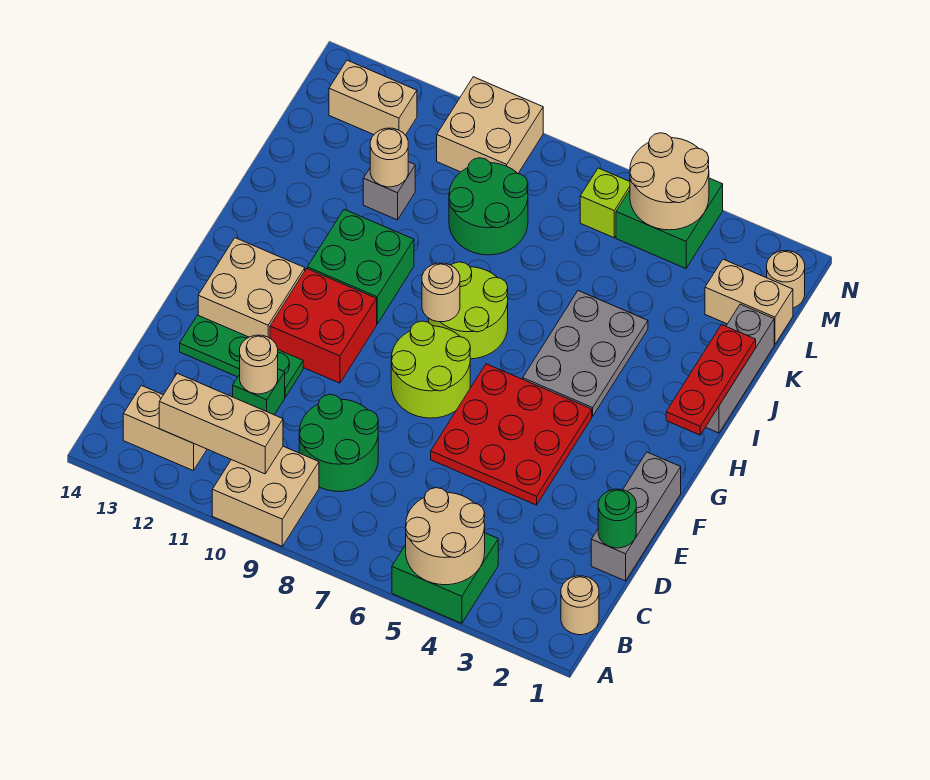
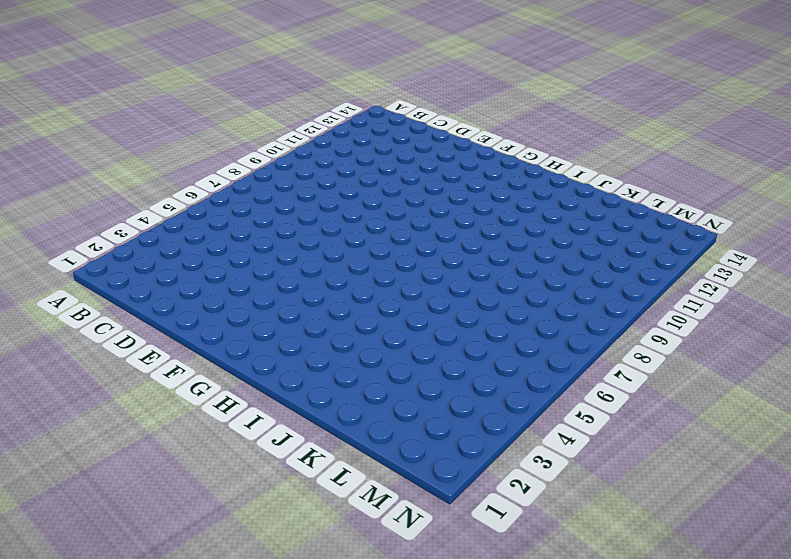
none -> green 2x2 brick [392,533,498,623]
none -> tan 2x2 brick [212,446,319,546]
none -> tan 1x1 round brick [561,576,599,635]
none -> tan 1x2 brick [123,386,207,471]

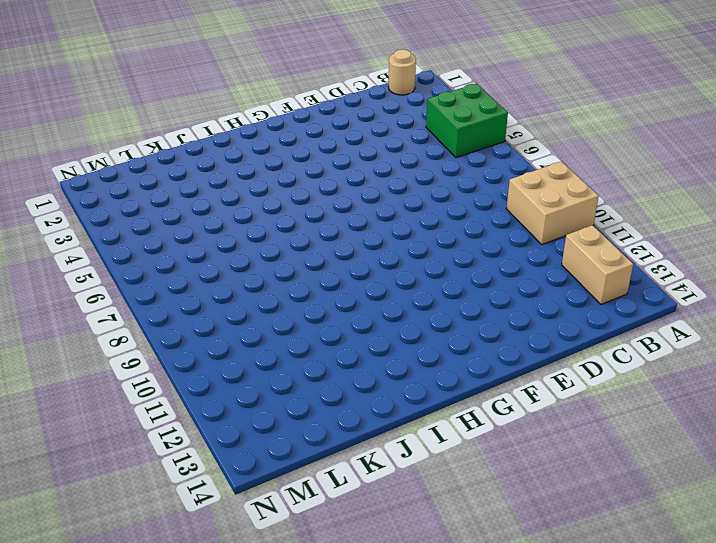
none -> green 2x2 round brick [299,394,378,491]
none -> grey 1x3 brick [591,452,681,581]
none -> green 1x1 brick [233,369,285,415]
none -> red 3x3 plate [431,364,592,505]

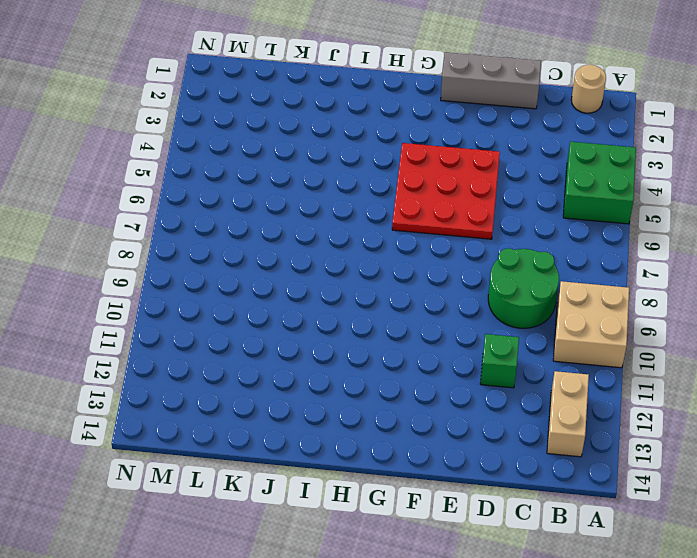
none -> green 1x3 plate [180,315,303,397]
none -> lime 2x2 round brick [391,321,470,418]
none -> red 2x2 brick [270,269,377,383]
none -> tan 2x2 brick [198,238,305,338]

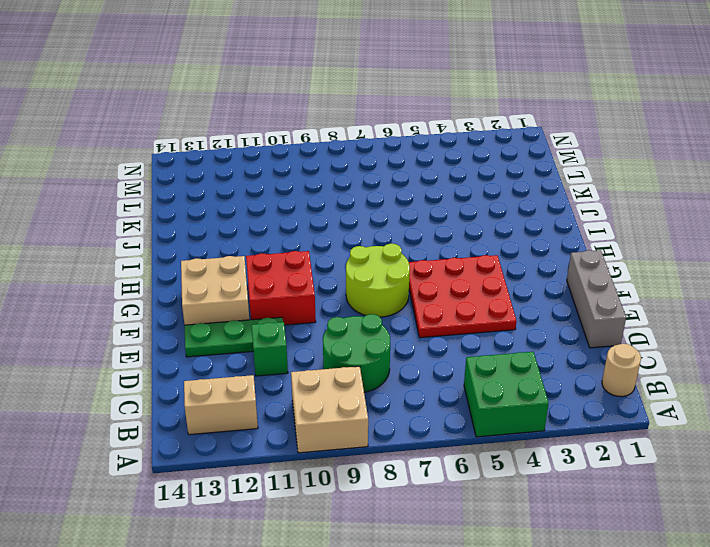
none -> grey 2x3 plate [523,291,648,416]
none -> lime 2x2 round brick [429,262,508,359]
none -> green 2x2 brick [307,209,414,324]
none -> grey 1x3 brick [706,304,774,433]

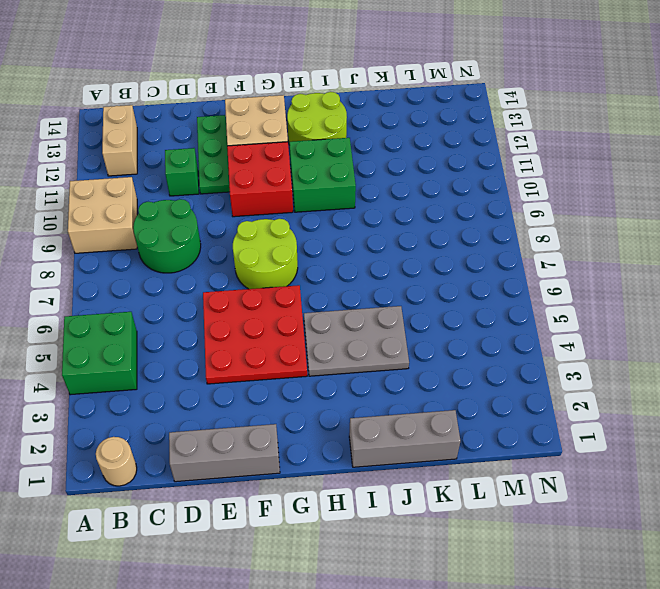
lime 2x2 round brick [287,92,347,145] -> lime 2x2 round brick moved to [429,262,508,359]
none -> green 2x2 round brick [449,158,528,255]
none -> grey 1x1 brick [363,162,415,220]
none -> tan 1x2 brick [705,259,793,344]
none -> tan 1x1 round brick [767,251,805,308]

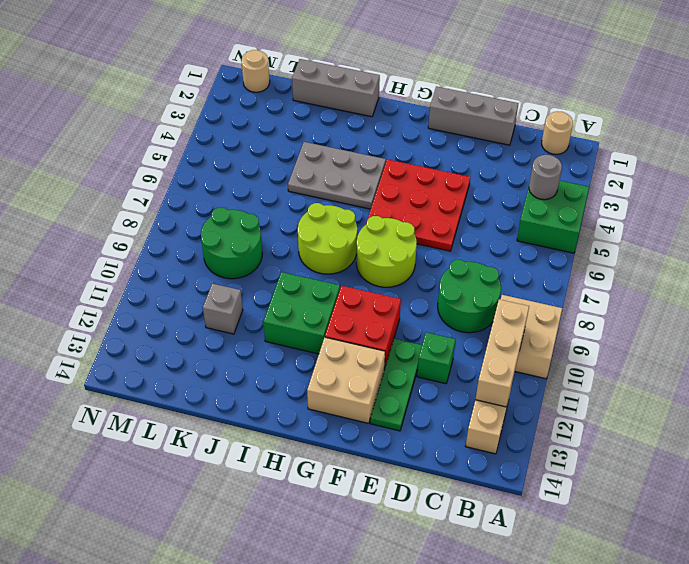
grey 1x1 round brick [529,155,562,200] -> tan 2x2 round brick [406,488,485,585]
none -> tan 1x2 brick [705,259,793,344]
none -> green 2x2 brick [616,178,723,268]
none -> lime 1x1 brick [580,168,630,238]
none -> tan 2x2 brick [437,77,543,173]

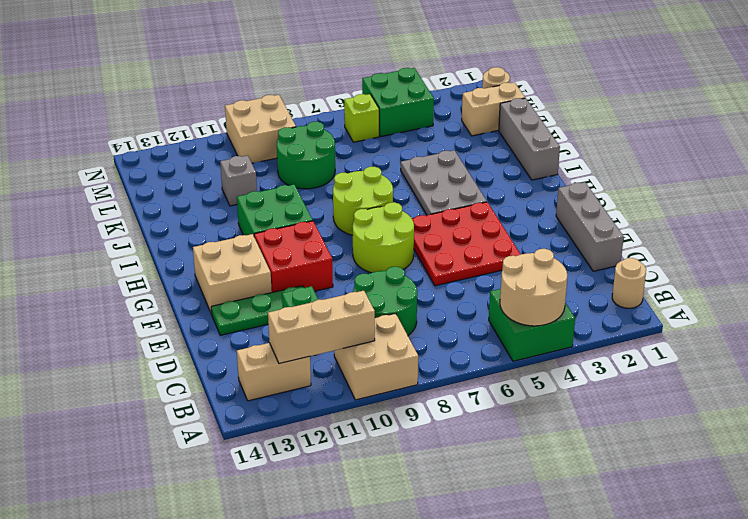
none -> tan 1x2 brick [329,60,417,135]
none -> green 1x1 round brick [598,489,636,548]
none -> tan 1x1 round brick [240,335,278,394]
none -> red 1x3 plate [666,325,756,435]

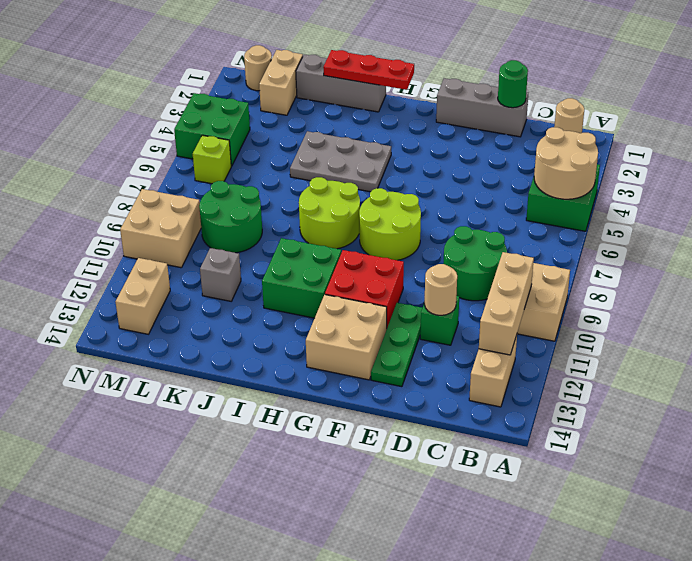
none -> red 3x3 plate [431,364,592,505]
none -> tan 1x1 round brick [422,263,460,322]
none -> tan 1x1 round brick [370,128,408,187]
none -> tan 2x2 round brick [630,133,709,230]

